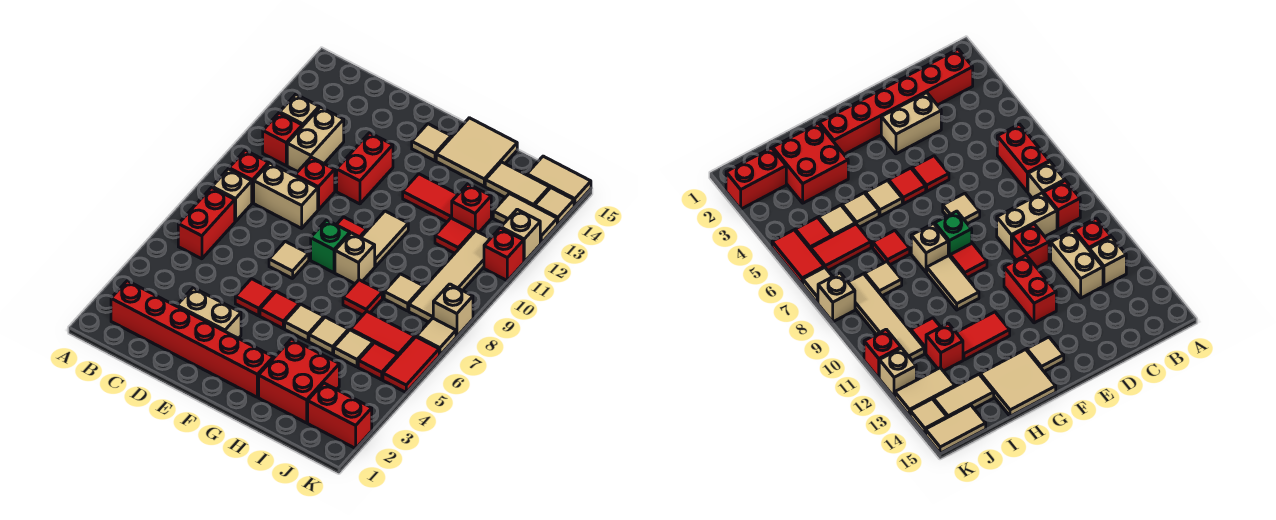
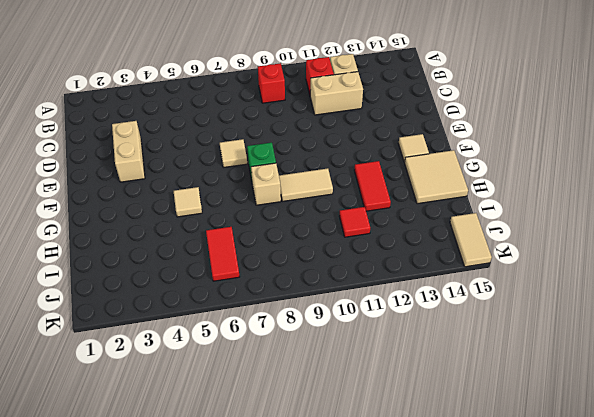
none -> red 1x6 brick [111,281,273,397]
none -> red 1x2 brick [178,188,235,259]
none -> tan 1x1 brick [212,169,252,221]
none -> tan 1x2 brick [254,163,318,228]

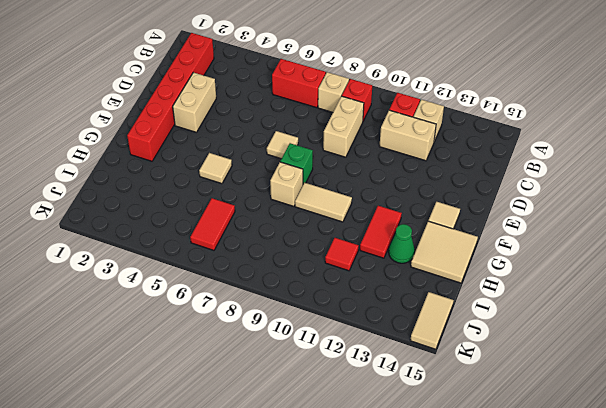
green 1x1 cone [389,224,415,263] -> none
none -> red 1x1 brick [295,157,335,210]
none -> red 1x1 tile [235,279,275,316]
none -> red 1x2 brick [337,133,393,204]
none -> red 1x1 tile [260,292,299,328]

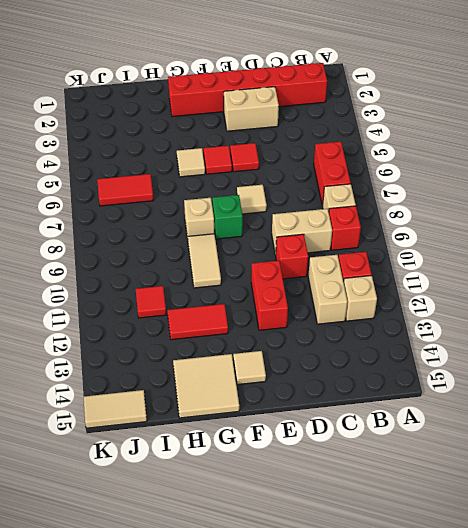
none -> red 1x1 tile [336,217,367,237]
none -> red 2x2 brick [259,339,339,423]
none -> tan 1x1 tile [309,317,349,354]
none -> red 1x1 tile [343,280,382,315]

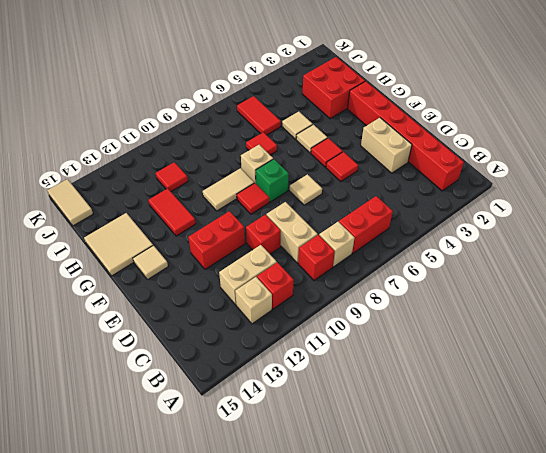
none -> tan 1x1 tile [334,330,373,367]
none -> tan 1x1 tile [384,274,424,311]
none -> red 1x1 brick [452,184,491,232]
none -> tan 1x2 tile [485,162,550,206]

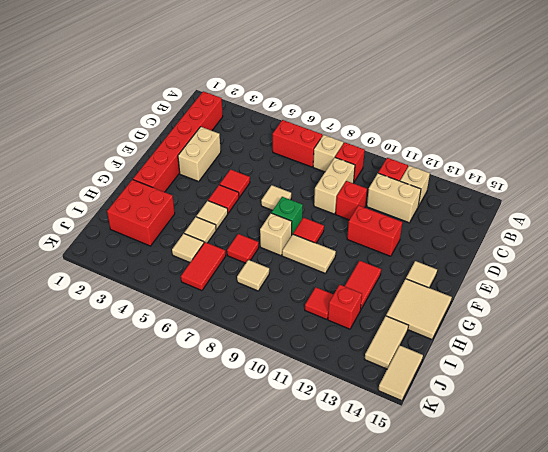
none -> red 1x2 brick [308,383,372,448]
none -> red 1x1 tile [358,343,398,380]
none -> tan 1x4 tile [409,231,490,322]
none -> tan 1x2 tile [493,193,557,243]

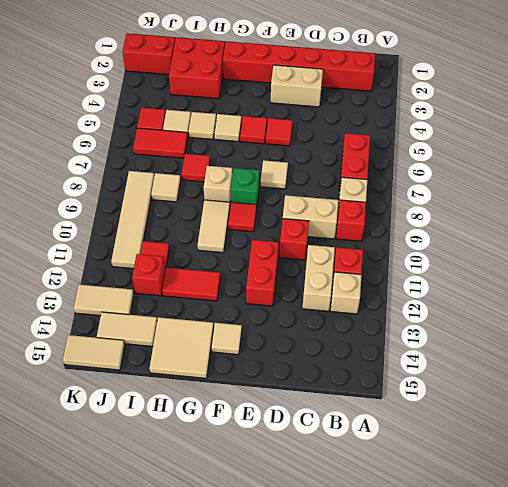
none -> red 1x2 tile [383,337,439,392]
none -> tan 1x1 tile [417,318,456,355]
none -> tan 1x1 brick [433,284,473,337]
none -> red 1x1 brick [484,228,524,281]

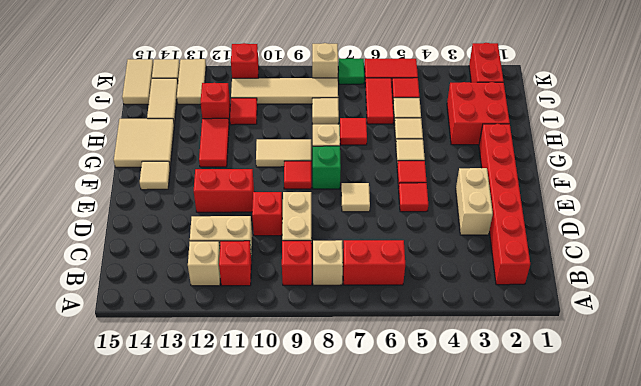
green 1x1 tile [338,59,364,84] -> tan 1x1 tile [417,318,456,355]
none -> tan 1x1 brick [501,209,540,262]

